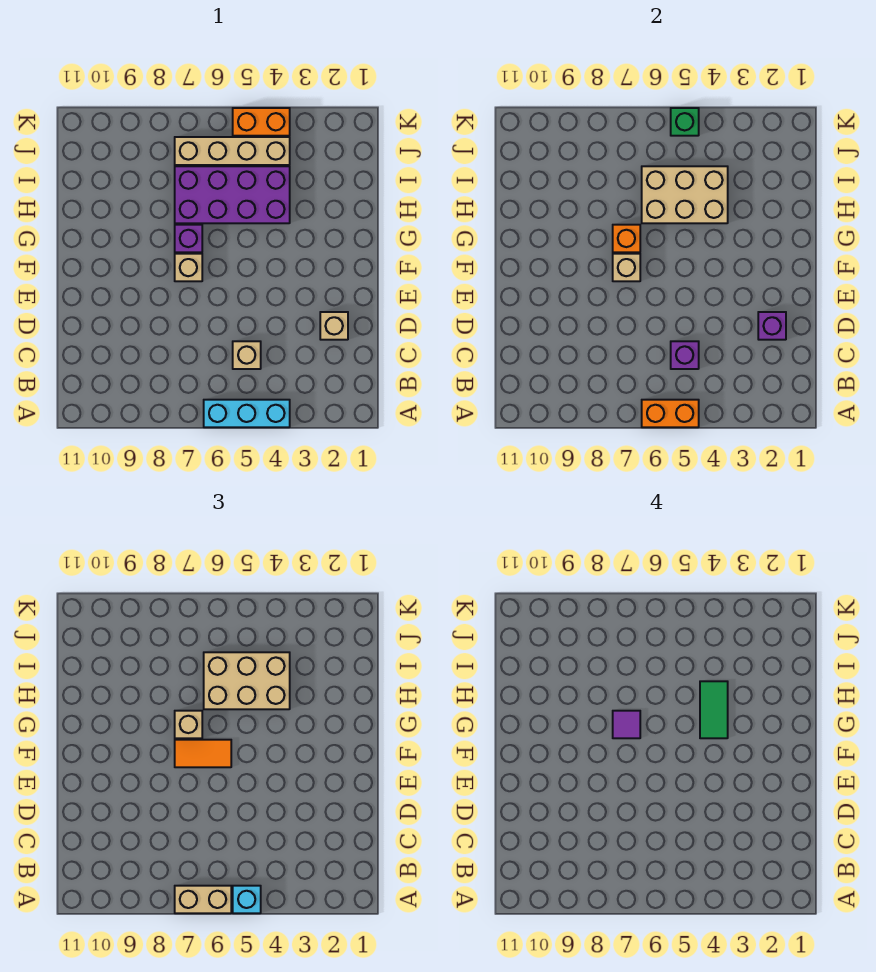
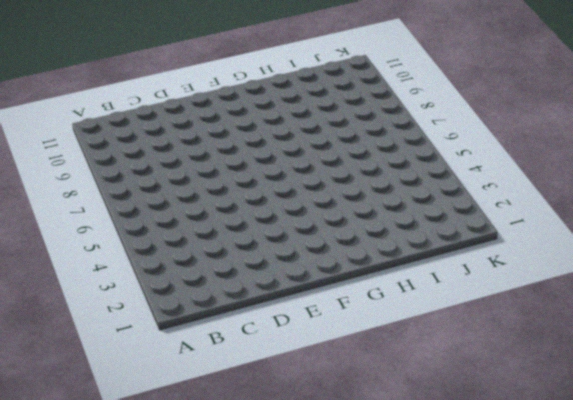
none -> cyan 1x3 brick [204,400,290,427]
none -> tan 1x1 brick [233,341,261,369]
none -> tan 1x1 brick [320,312,348,340]

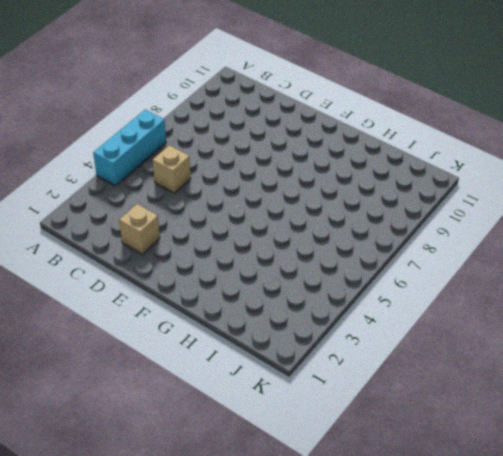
none -> tan 1x1 brick [175,254,202,281]
none -> purple 1x1 brick [175,225,202,252]
none -> purple 2x4 brick [175,166,290,223]

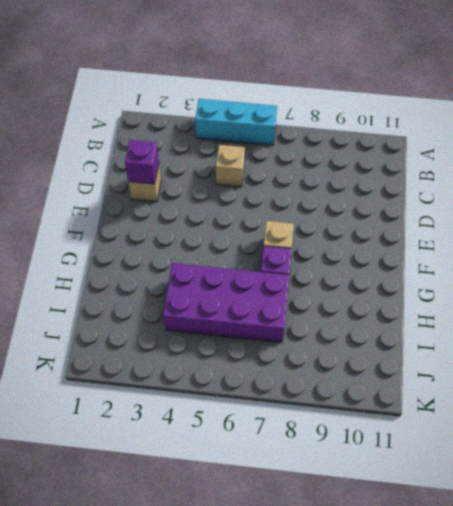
none -> tan 1x4 brick [175,137,290,165]
none -> orange 1x2 brick [233,108,290,136]
none -> orange 1x2 brick [642,400,699,427]

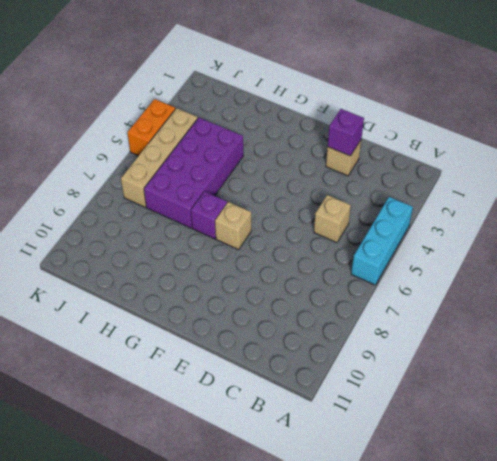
none -> orange 1x2 brick [642,400,699,427]
none -> purple 1x1 brick [671,341,699,369]
none -> tan 1x1 brick [613,254,640,281]

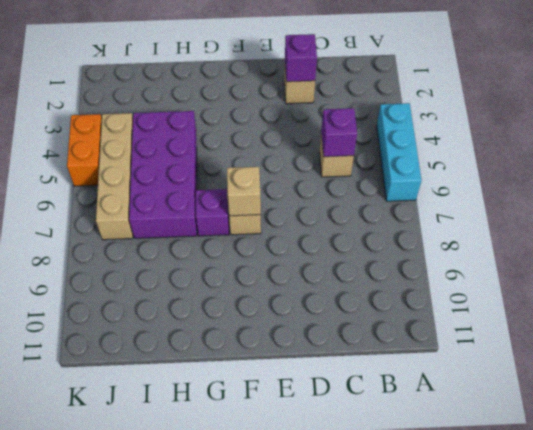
none -> orange 1x2 brick [642,400,699,427]
none -> orange 1x1 brick [613,225,640,252]
none -> tan 2x3 brick [642,166,728,223]

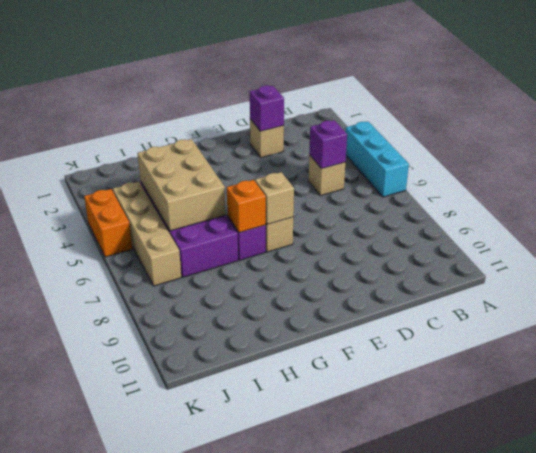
none -> orange 1x2 brick [642,400,699,427]
none -> green 1x1 brick [671,108,699,136]
none -> cyan 1x1 brick [233,886,261,913]

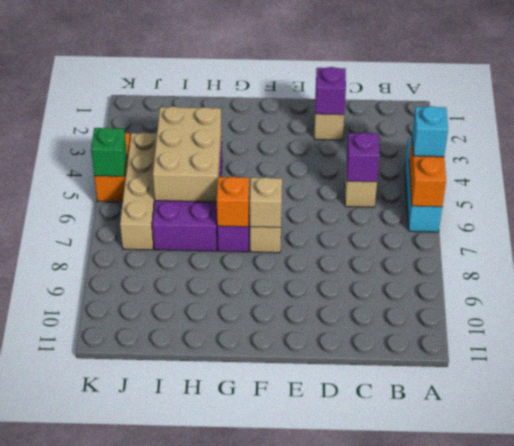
none -> tan 1x2 brick [175,886,231,913]
none -> orange 1x2 tile [175,740,231,767]
none -> tan 1x1 brick [175,711,202,738]

